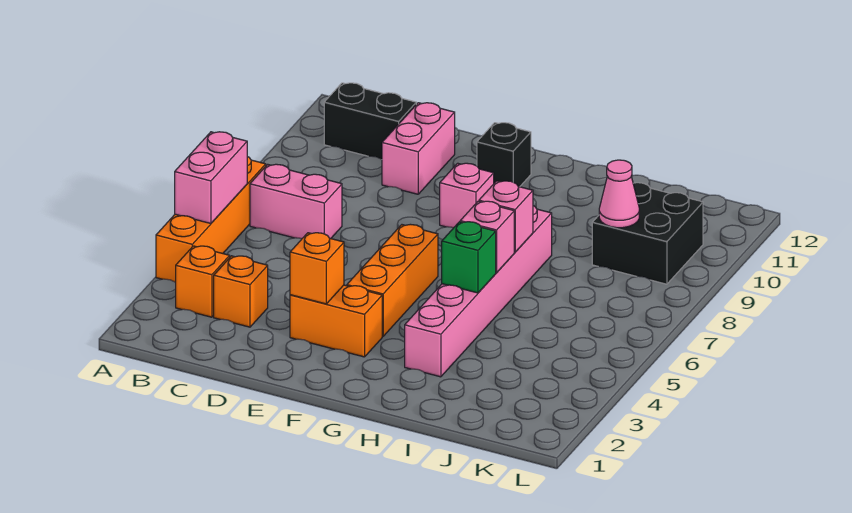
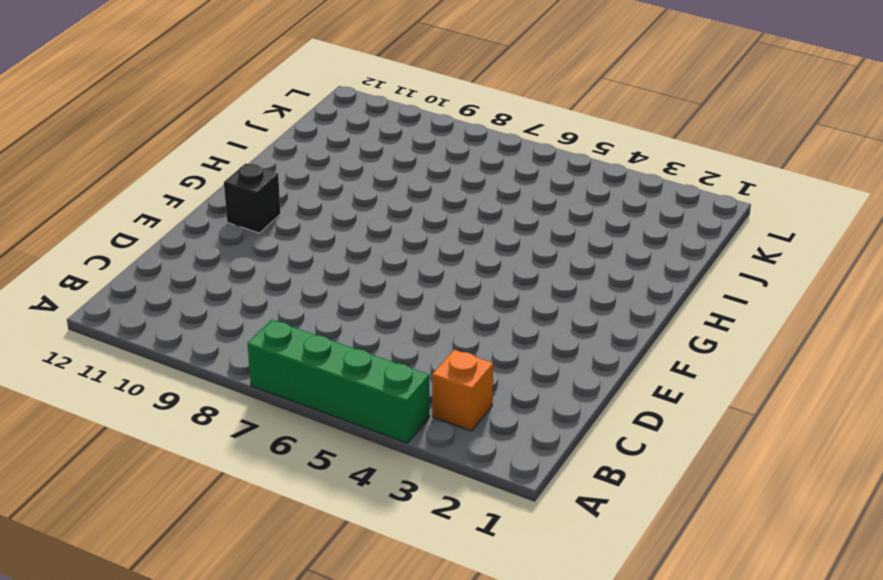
green 1x4 brick [247,320,429,443] -> orange 1x4 brick [156,157,266,283]
none -> pink 1x2 brick [250,164,342,238]
none -> black 1x2 brick [324,83,416,159]
none -> orange 1x1 brick [214,256,268,327]

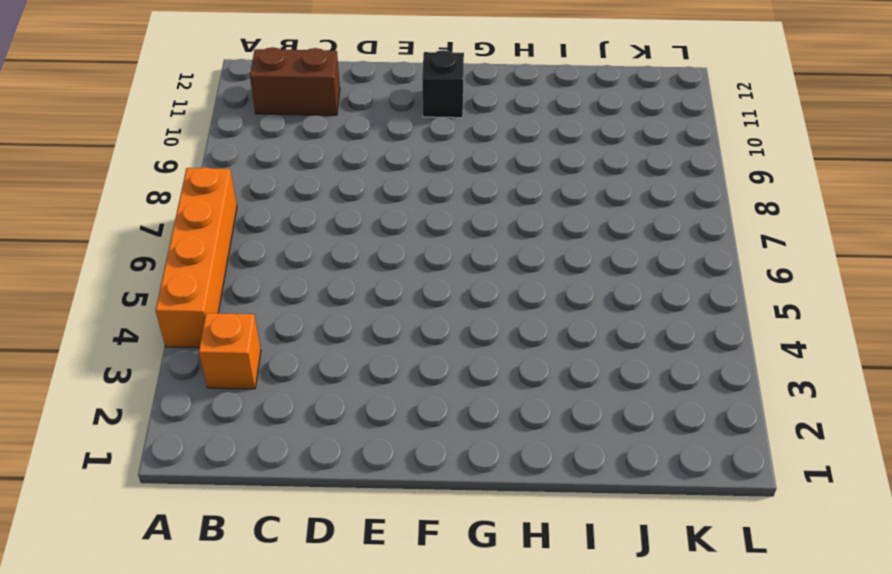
brown 1x2 brick [250,47,340,115] -> black 1x2 brick [324,83,416,159]
none -> pink 1x2 brick [250,164,342,238]
none -> orange 1x1 brick [214,256,268,327]
none -> pink 1x2 brick [382,103,455,194]

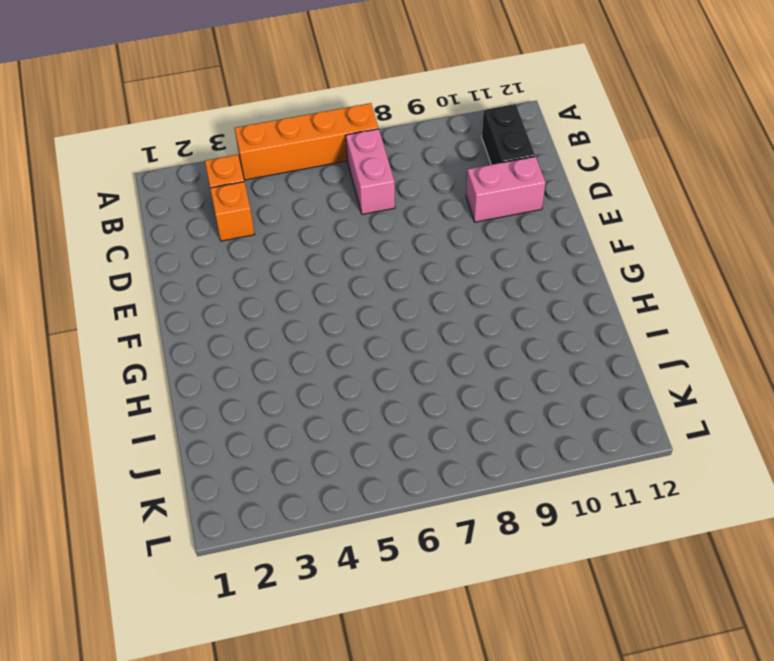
none -> orange 1x2 brick [290,285,382,357]
none -> orange 1x3 brick [347,224,438,336]
none -> pink 1x1 brick [440,163,494,227]

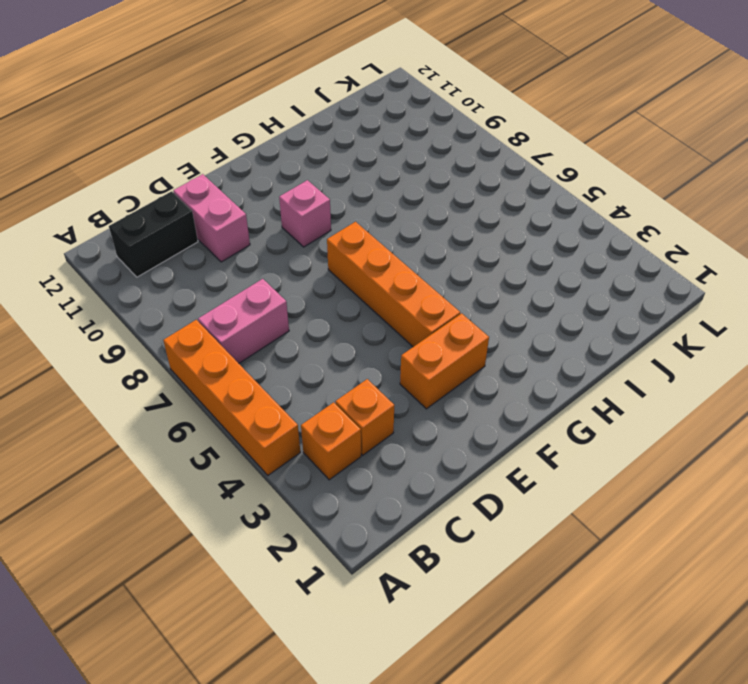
orange 1x4 brick [327,222,460,347] -> orange 1x3 brick [347,224,438,336]
none -> black 1x1 brick [477,123,531,187]
none -> pink 1x6 brick [405,206,552,377]
none -> black 2x2 brick [592,183,703,284]

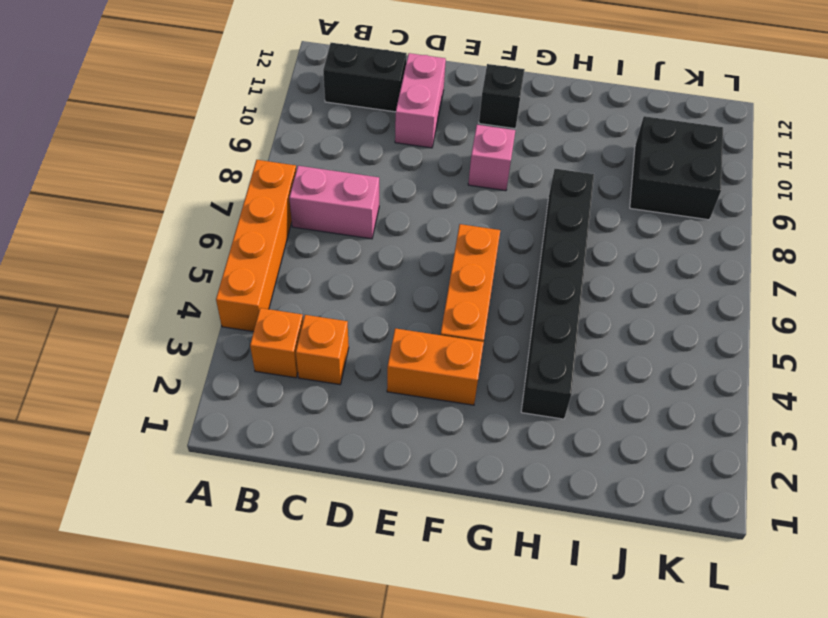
black 1x6 brick [521,169,594,419] -> pink 1x6 brick [405,206,552,377]
none -> pink 1x2 brick [175,132,247,224]
none -> orange 1x1 brick [290,233,344,304]
none -> green 1x1 brick [442,222,496,293]

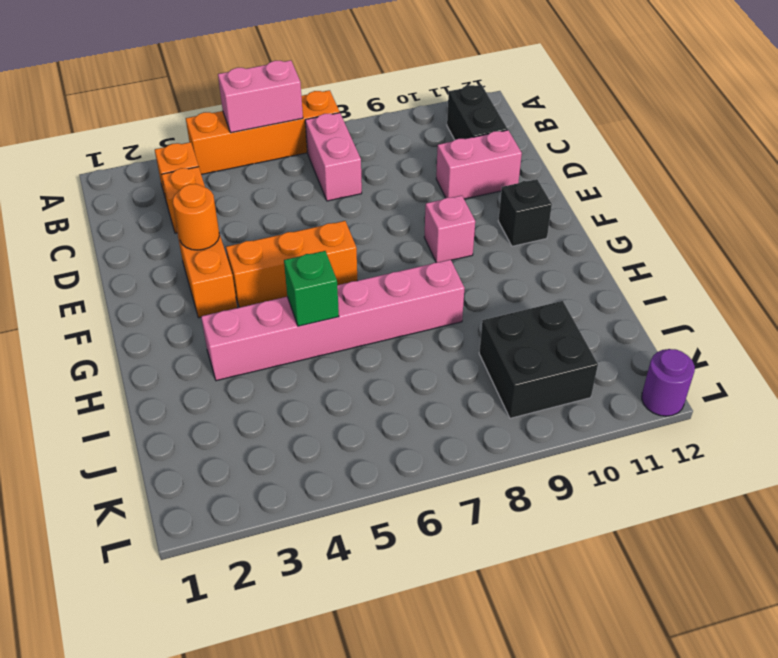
orange 1x1 round brick [173,184,219,250] -> orange 1x1 brick [290,233,344,304]
purple 1x1 round brick [642,349,695,416] -> none
none -> pink 1x1 brick [460,201,514,273]
none -> pink 1x1 brick [479,181,533,252]
none -> pink 1x1 cone [599,160,639,228]

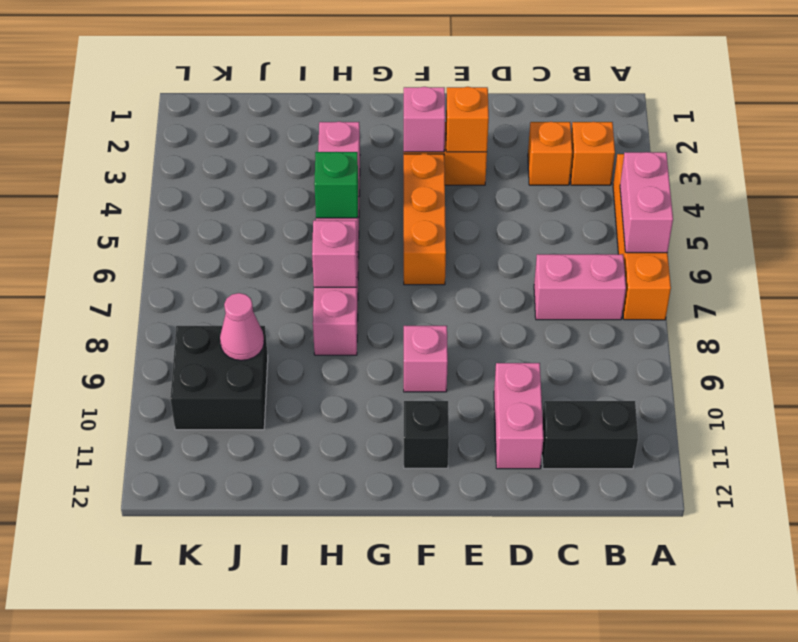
pink 1x1 brick [404,87,445,152] -> pink 1x1 brick moved to [460,201,514,273]

